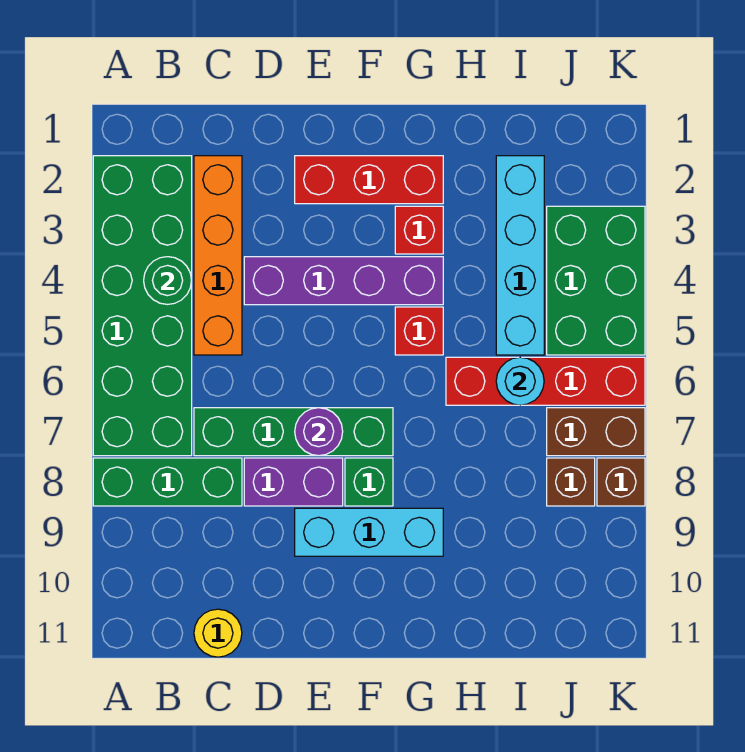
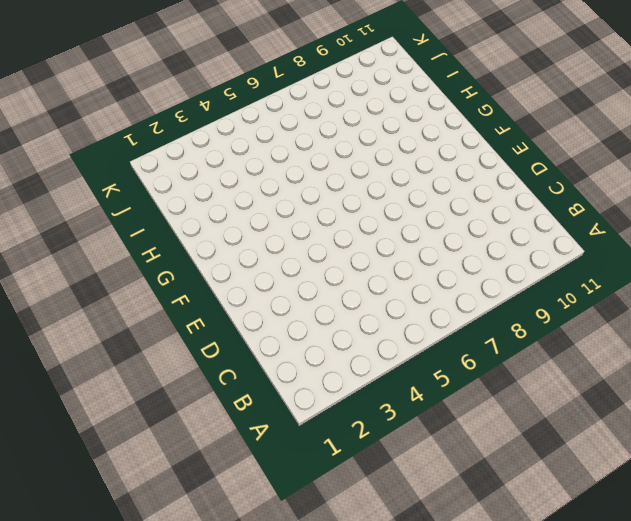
none -> green 2x6 brick [93,156,192,456]
none -> green 1x3 brick [93,458,242,506]
none -> orange 1x4 brick [194,156,242,355]

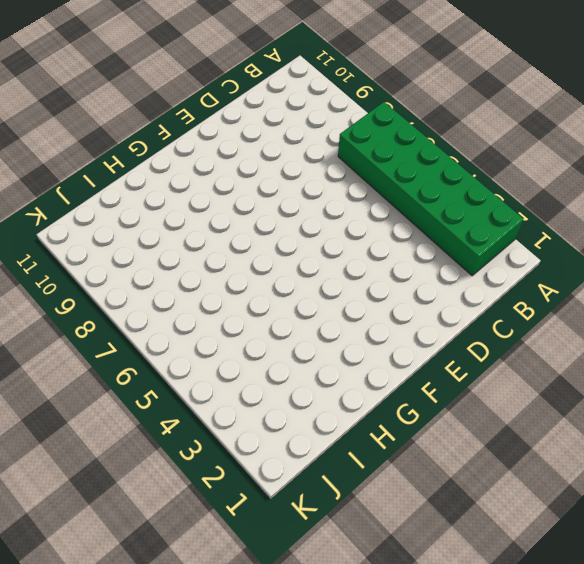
none -> green 1x3 brick [93,458,242,506]
none -> orange 1x4 brick [194,156,242,355]
none -> green 1x4 brick [194,408,393,456]

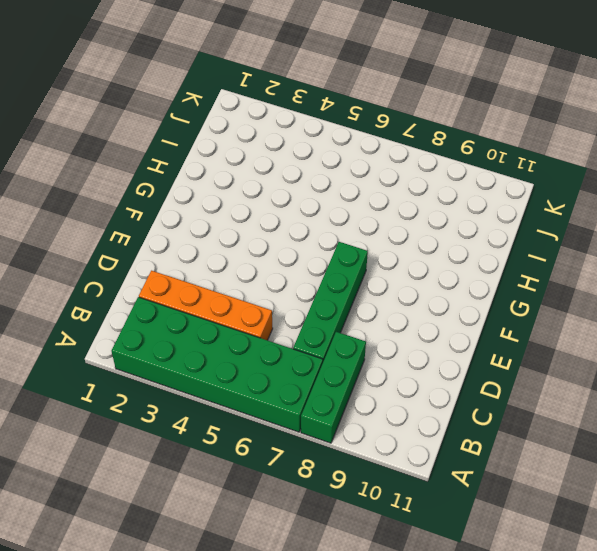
none -> yellow 1x1 round brick [194,609,242,657]
none -> purple 1x4 brick [244,257,443,305]
none -> purple 1x2 brick [244,458,343,506]

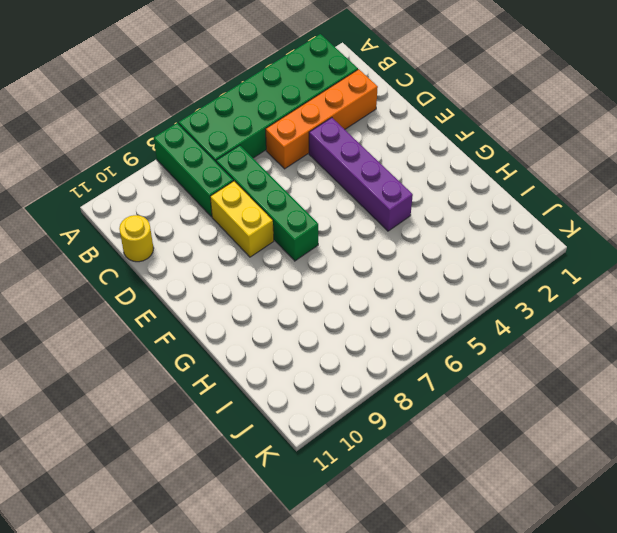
yellow 1x2 brick [210,181,274,257] -> purple 1x2 brick [244,458,343,506]
none -> red 1x3 brick [295,156,443,204]
none -> cyan 1x3 brick [295,508,443,556]
none -> green 1x1 brick [345,458,393,506]

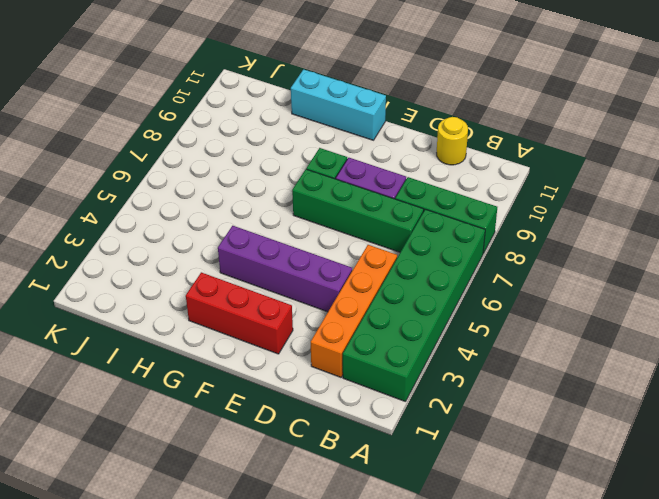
cyan 1x3 brick [291,69,386,140] -> cyan 1x3 brick moved to [295,508,443,556]
none -> red 1x1 brick [395,206,443,254]
none -> red 1x1 brick [395,307,443,355]
none -> red 1x4 brick [446,357,645,405]

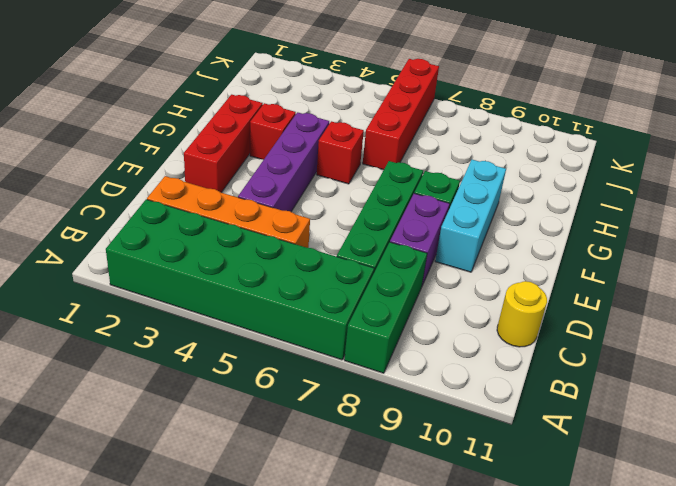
none -> cyan 1x4 brick [496,156,544,355]
none -> green 2x3 brick [547,206,645,355]
none -> brown 1x2 brick [547,408,645,456]

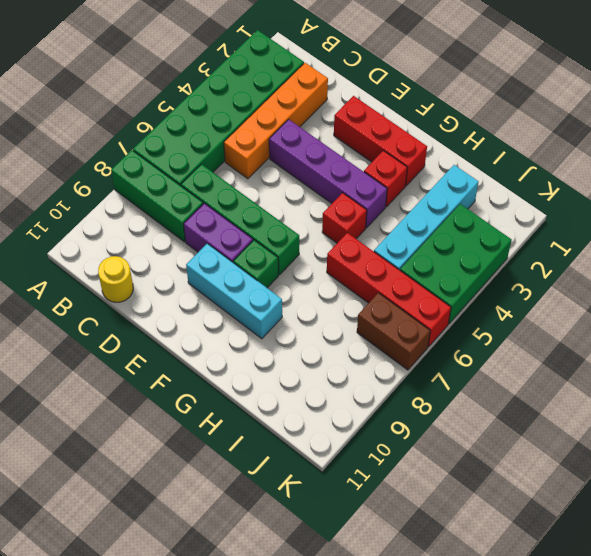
none -> brown 1x1 brick [547,458,595,506]
none -> brown 1x1 brick [597,458,645,506]
none -> green 1x1 round brick [144,257,192,304]

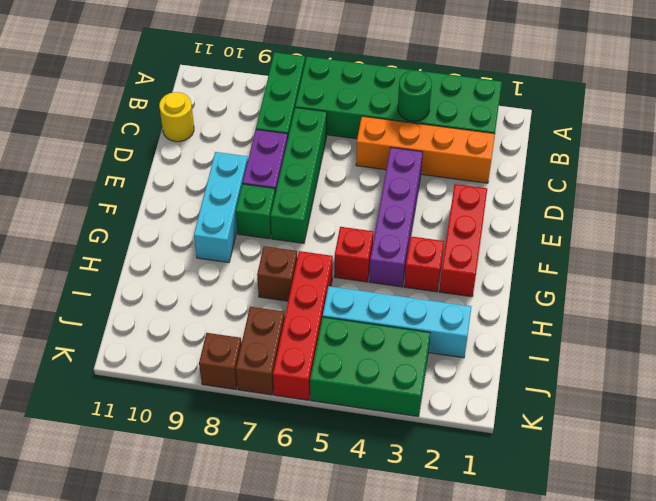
brown 1x1 brick [257,246,297,301] -> brown 1x1 brick moved to [547,458,595,506]
none -> purple 1x1 round brick [295,408,343,456]
none -> cyan 1x1 round brick [496,357,544,405]

